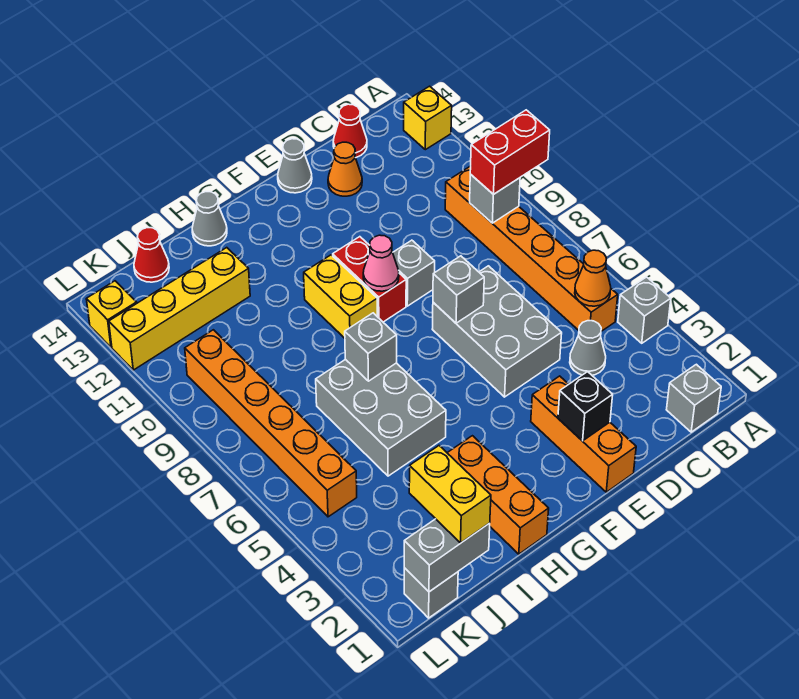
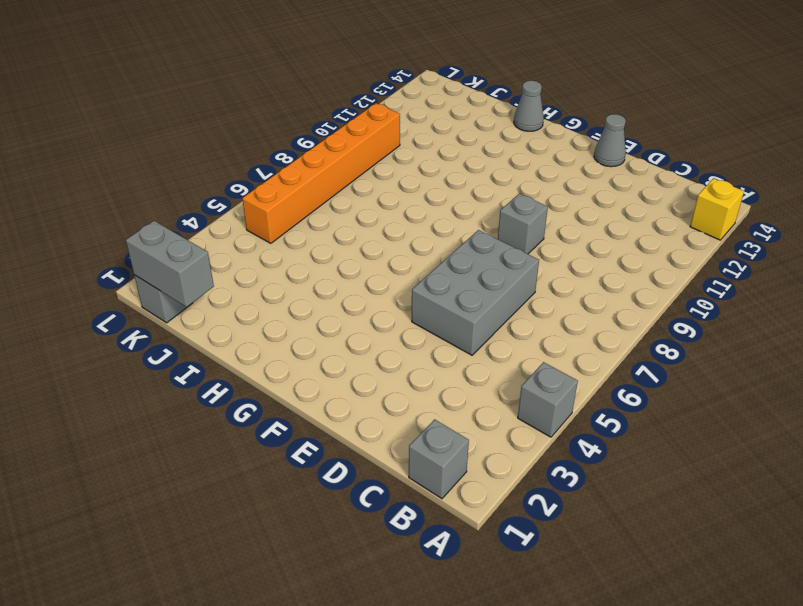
none -> orange 1x6 brick [445,166,618,331]
none -> grey 1x1 cone [570,321,606,375]
none -> red 1x1 cone [333,104,367,158]
none -> orange 1x1 cone [328,142,362,196]

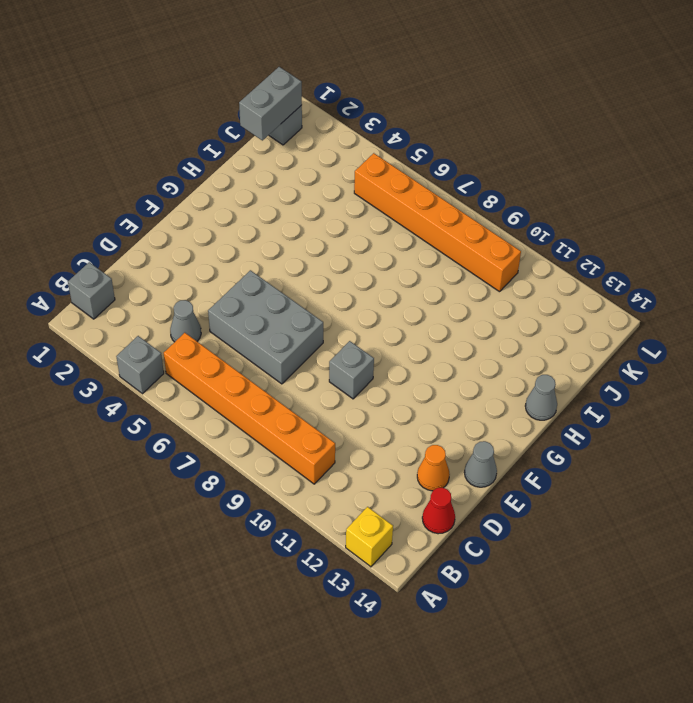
none -> orange 1x3 brick [531,376,636,492]
none -> red 1x2 brick [333,237,406,322]
none -> yellow 1x2 brick [304,255,378,338]
none -> orange 1x3 brick [447,436,549,554]

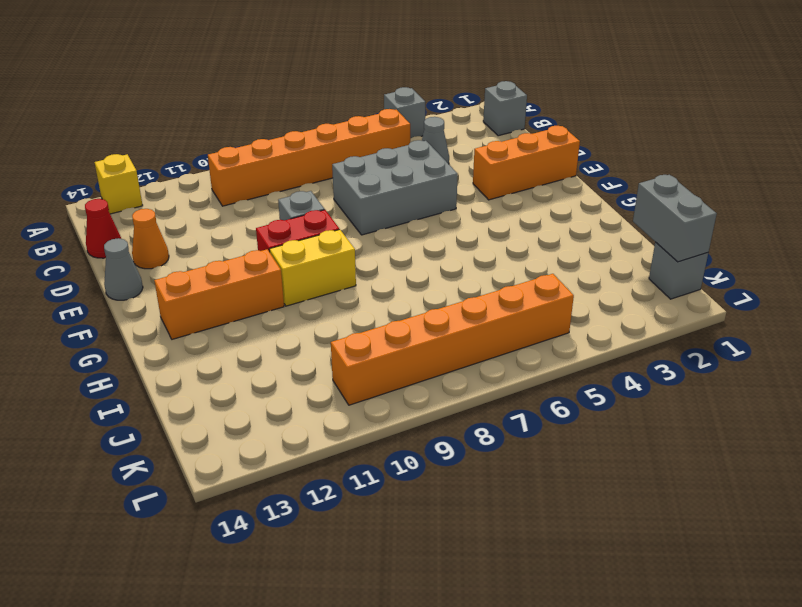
orange 1x3 brick [154,249,284,339] -> orange 1x3 brick moved to [447,436,549,554]
none -> grey 2x3 brick [316,359,446,476]
none -> grey 1x1 cone [192,192,227,246]
none -> yellow 1x4 brick [109,248,250,370]
none -> red 1x1 cone [134,228,169,282]

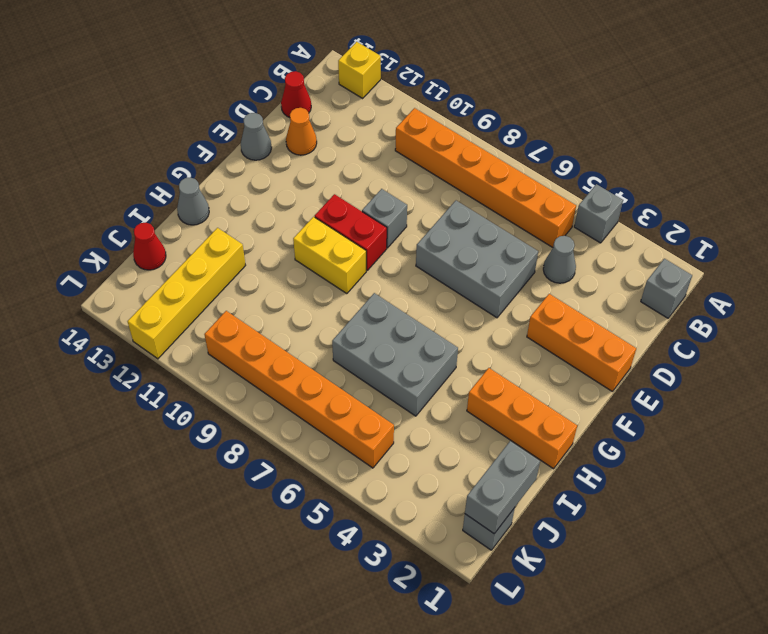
none -> yellow 1x1 brick [86,281,137,347]
none -> orange 1x1 cone [575,250,611,306]
none -> grey 1x1 brick [470,174,520,223]
none -> black 1x1 brick [558,372,613,441]

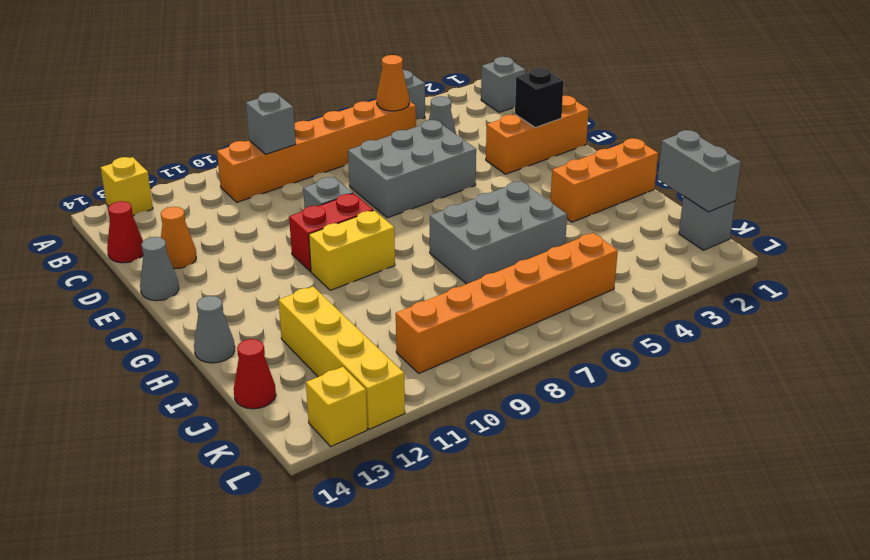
none -> grey 1x1 brick [433,256,484,323]
none -> pink 1x1 cone [363,235,399,291]
none -> grey 1x1 brick [345,313,397,381]
none -> red 1x2 brick [470,110,550,194]

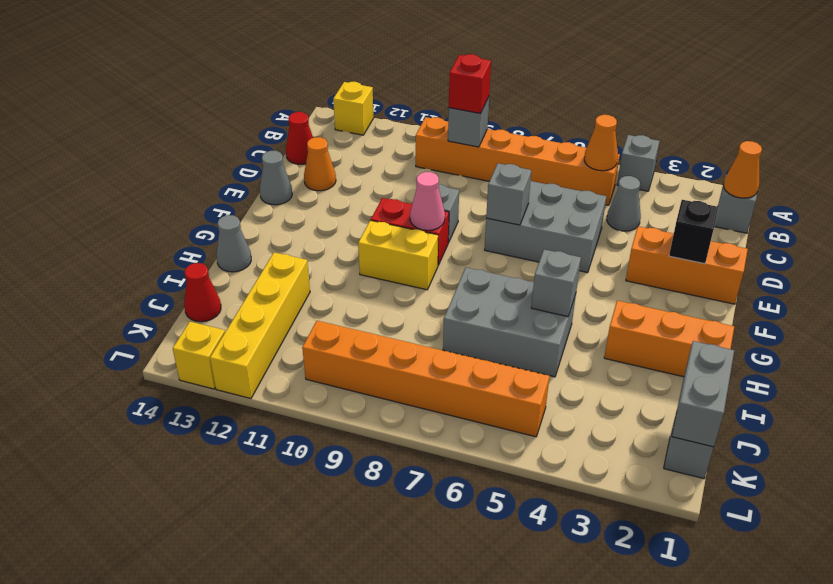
orange 1x1 cone [723,141,762,198] -> none
red 1x1 brick [449,54,491,114] -> red 1x2 brick [470,110,550,194]
grey 1x1 brick [531,249,581,316] -> grey 1x1 brick moved to [345,313,397,381]
none -> yellow 1x2 brick [409,446,491,543]

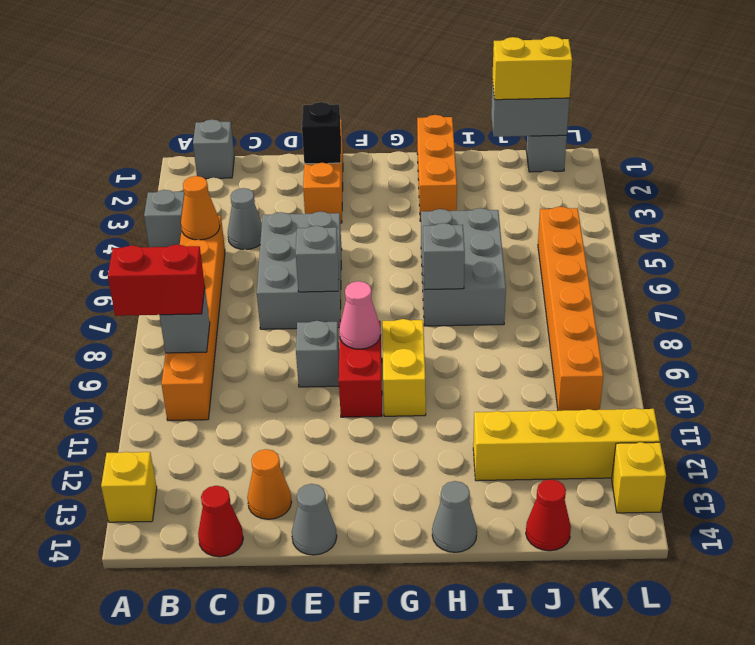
yellow 1x2 brick [492,36,572,100] -> yellow 1x2 brick turned to [409,446,491,543]

